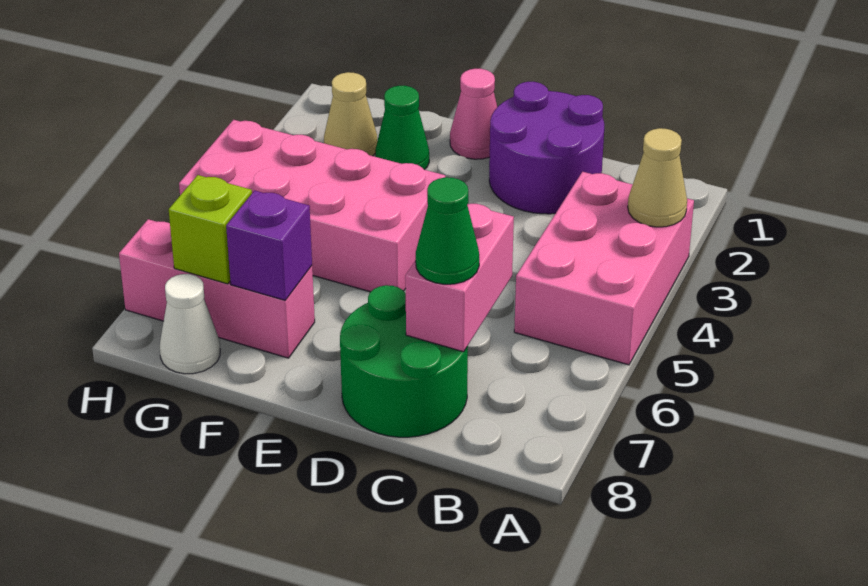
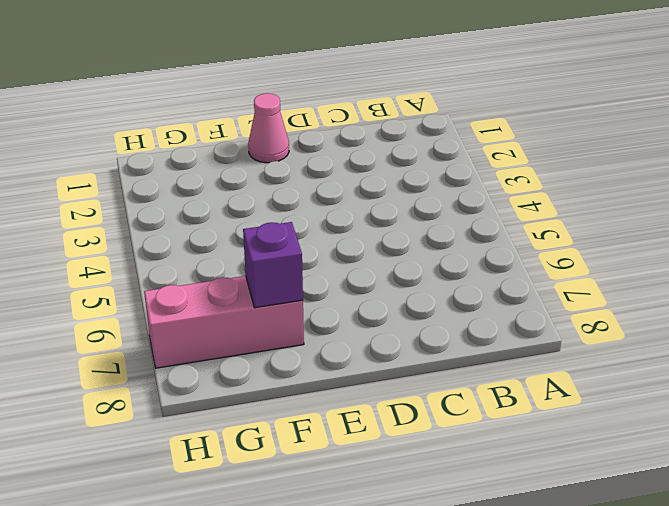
none -> pink 2x3 brick [514,172,694,365]
none -> purple 2x2 round brick [489,82,604,214]
none -> green 2x2 round brick [340,285,468,437]

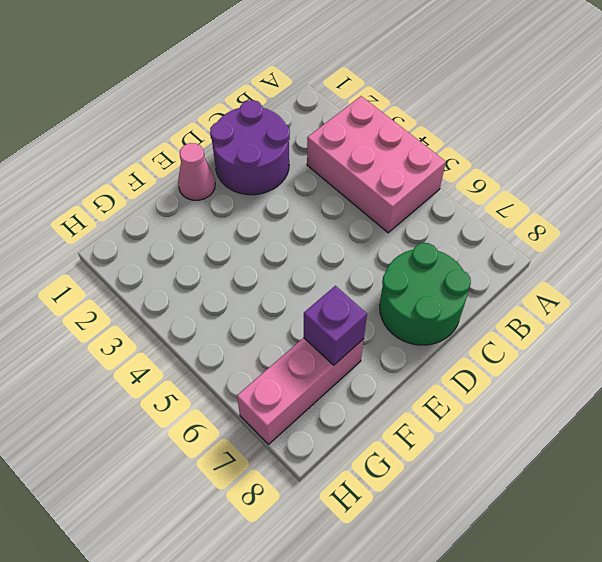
none -> pink 2x4 brick [179,120,445,292]
none -> green 1x1 cone [375,86,429,170]
none -> tan 1x1 cone [324,72,377,156]

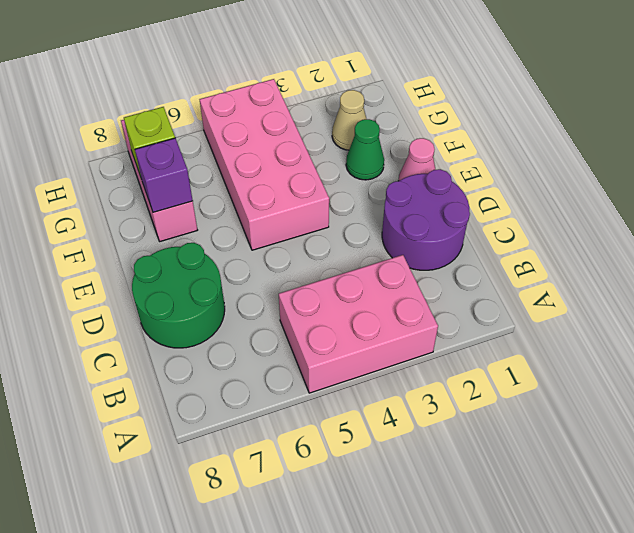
none -> white 1x1 cone [160,274,220,374]
none -> tan 1x1 cone [628,128,687,227]
none -> pink 1x2 brick [405,204,514,352]

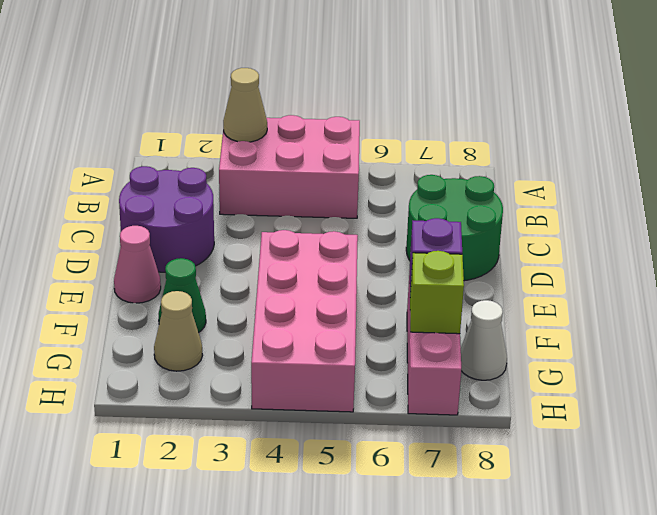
none -> pink 1x2 brick [405,204,514,352]
none -> green 1x1 cone [416,177,479,284]

